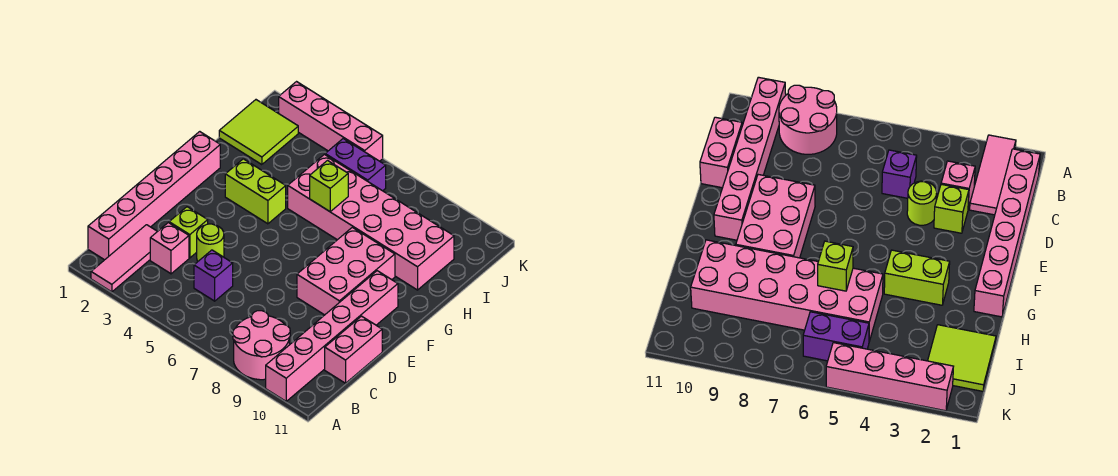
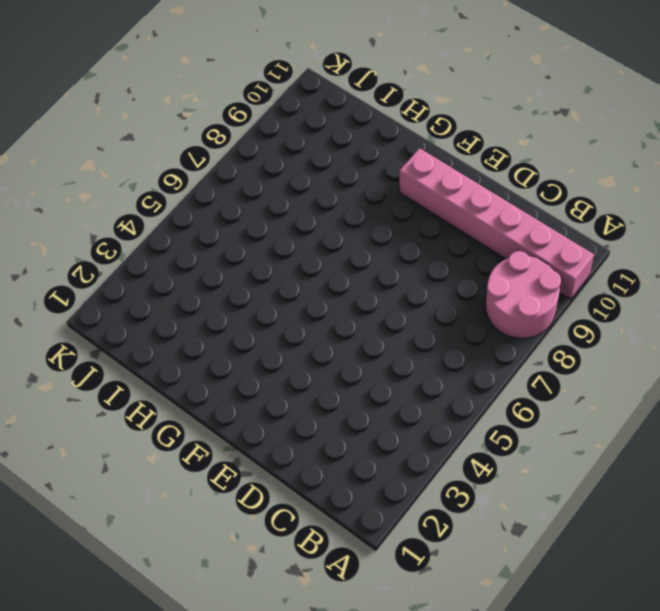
none -> pink 1x3 tile [91,225,158,292]
none -> pink 1x6 brick [88,132,220,260]
none -> pink 1x1 brick [150,223,189,274]

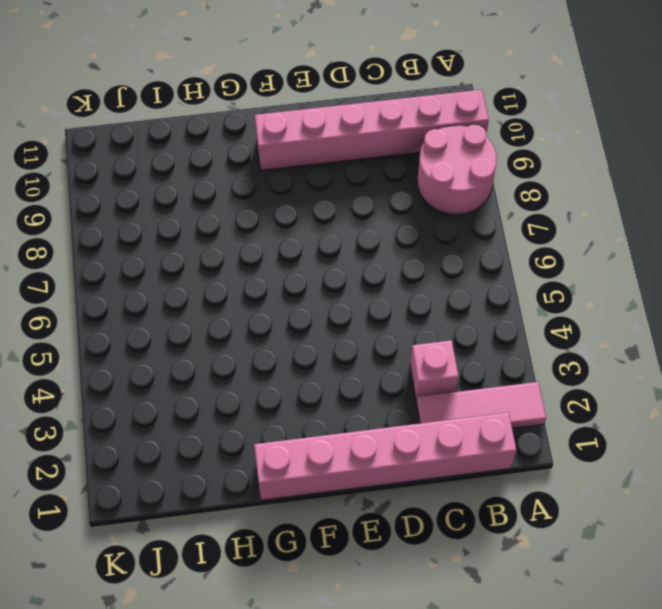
none -> purple 1x1 brick [194,250,233,301]
none -> pink 1x2 brick [325,316,382,383]
none -> lime 1x1 brick [169,207,208,258]

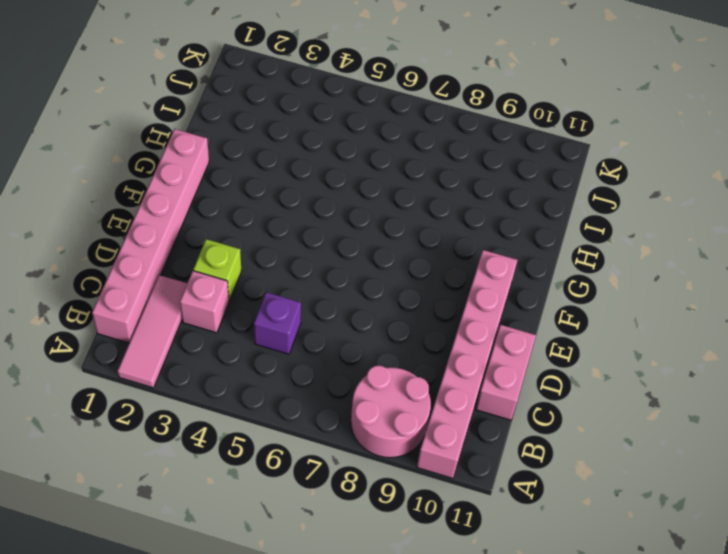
none -> lime 1x1 round brick [197,224,224,261]
none -> pink 2x3 brick [297,227,395,315]
none -> lime 1x2 brick [225,159,286,224]

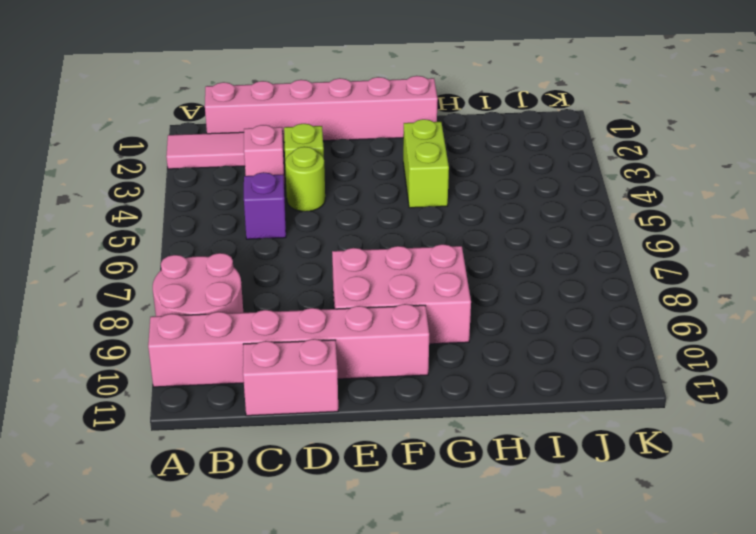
none -> pink 2x6 brick [288,154,454,290]
none -> lime 2x2 tile [219,100,298,165]
none -> purple 1x2 brick [325,139,386,191]

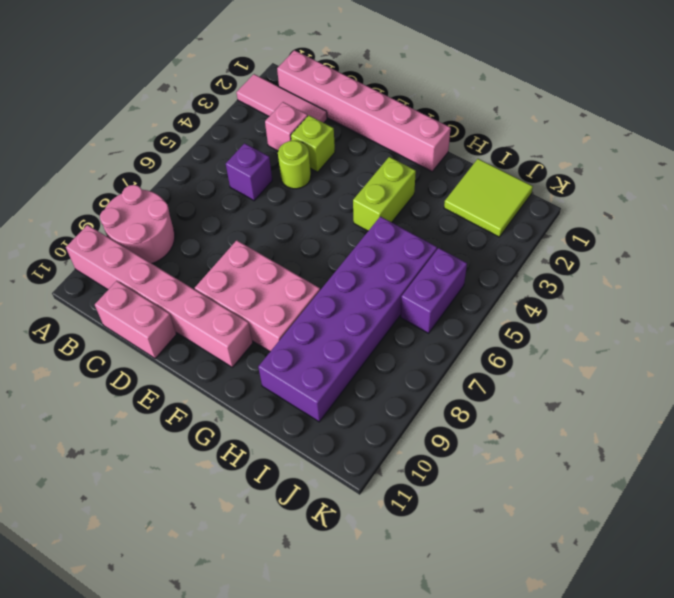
purple 2x6 brick [258,216,437,422] -> pink 2x6 brick [288,154,454,290]
none -> pink 1x4 brick [279,82,383,161]
none -> lime 1x1 brick [310,161,348,211]

